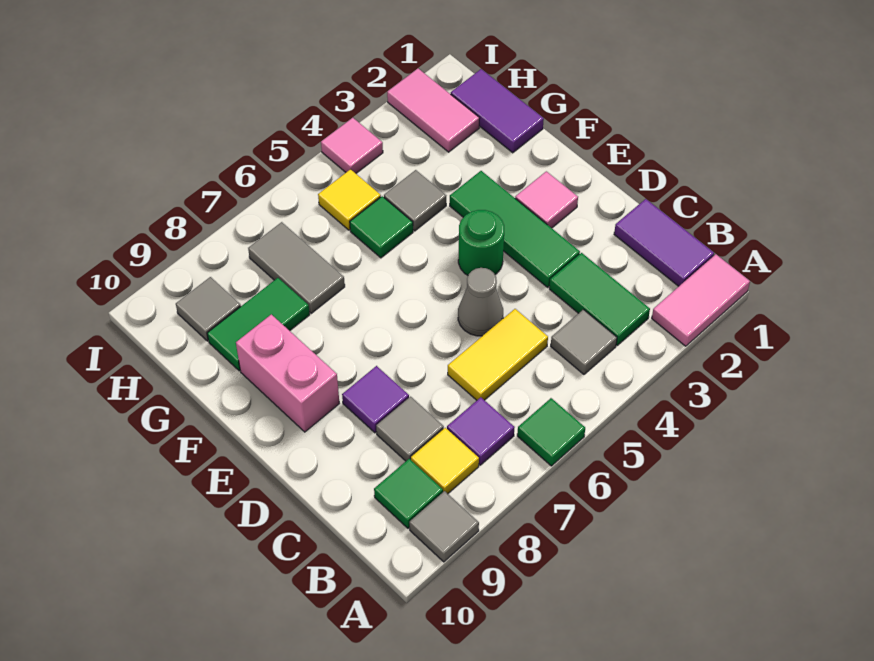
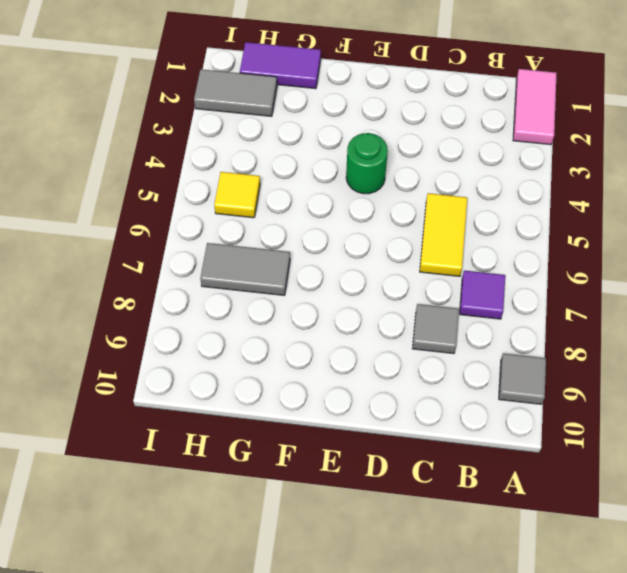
grey 1x2 tile [194,69,277,116] -> pink 1x2 tile [387,69,480,152]
none -> green 1x1 tile [517,398,585,466]
none -> purple 1x2 tile [614,199,714,286]
none -> green 1x2 tile [549,253,650,345]

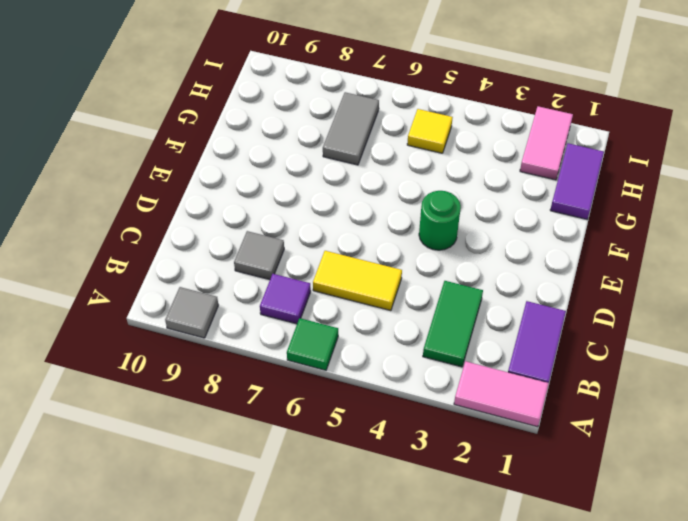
none -> grey 1x1 tile [551,310,617,374]
none -> yellow 1x1 tile [411,428,479,494]
none -> green 1x1 tile [374,459,443,528]

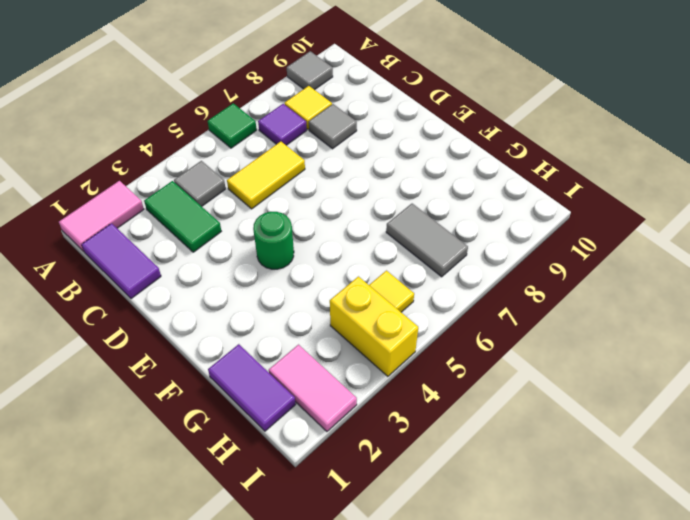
yellow 1x2 brick [330,277,418,376] -> pink 1x1 tile [321,118,383,173]
none -> green 1x1 tile [374,459,443,528]
none -> green 1x3 tile [450,171,580,287]
none -> grey 1x1 cone [458,268,503,336]

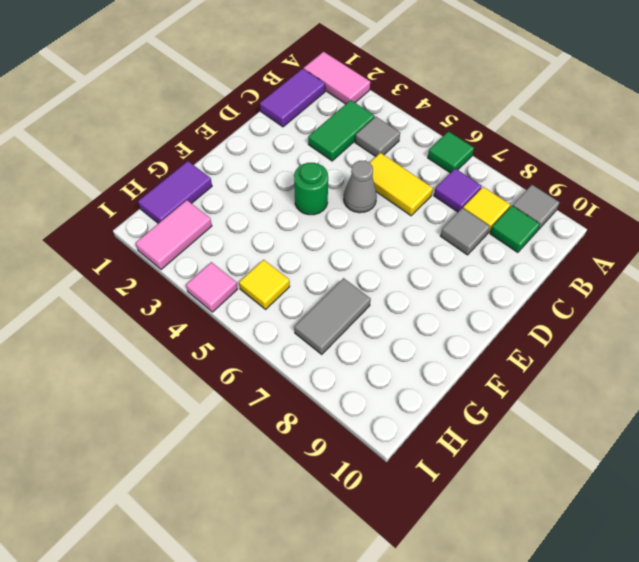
none -> green 1x3 tile [450,171,580,287]
none -> purple 1x1 tile [342,366,409,433]
none -> pink 1x1 tile [515,171,578,228]

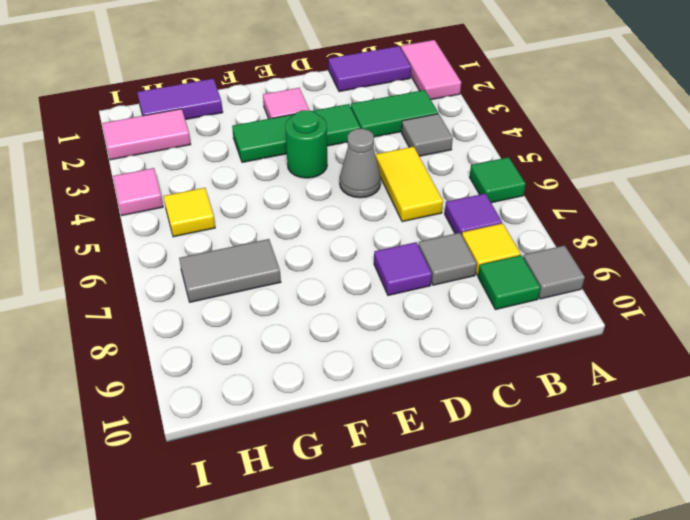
none -> pink 1x2 brick [236,314,339,432]
none -> grey 1x1 tile [384,170,446,231]
none -> green 1x1 tile [350,196,413,258]

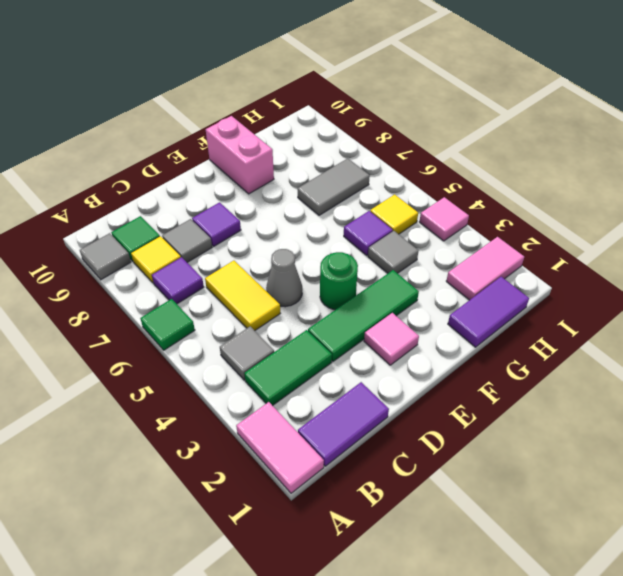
pink 1x2 brick [206,116,274,194] -> pink 1x2 brick turned to [236,314,339,432]
purple 1x1 tile [344,211,393,255] -> green 1x1 tile [350,196,413,258]
none -> green 1x2 tile [207,278,310,371]
none -> grey 1x1 tile [176,277,241,341]

